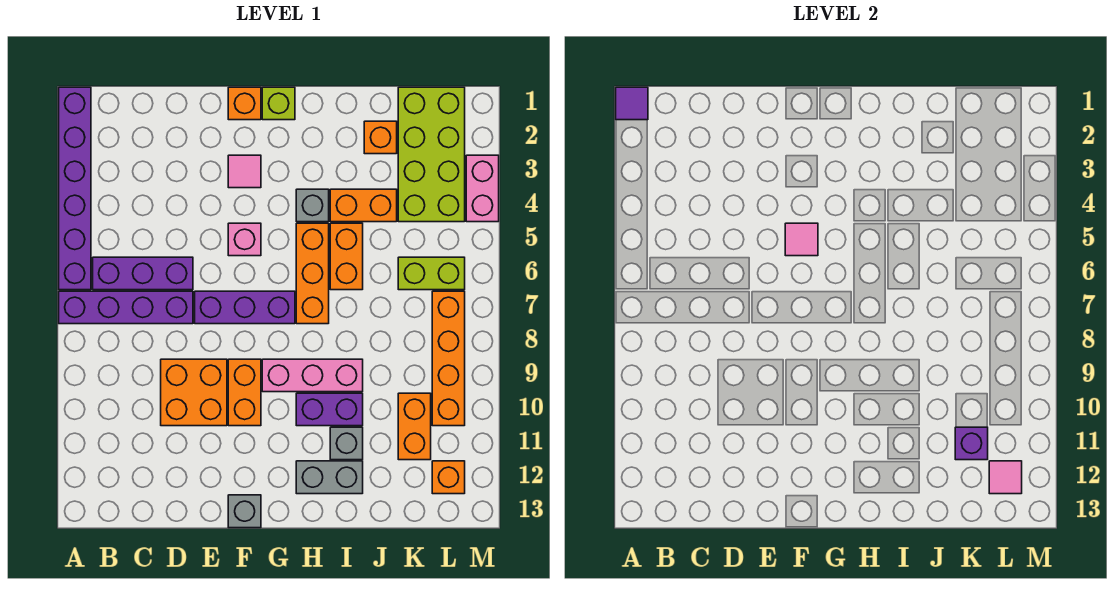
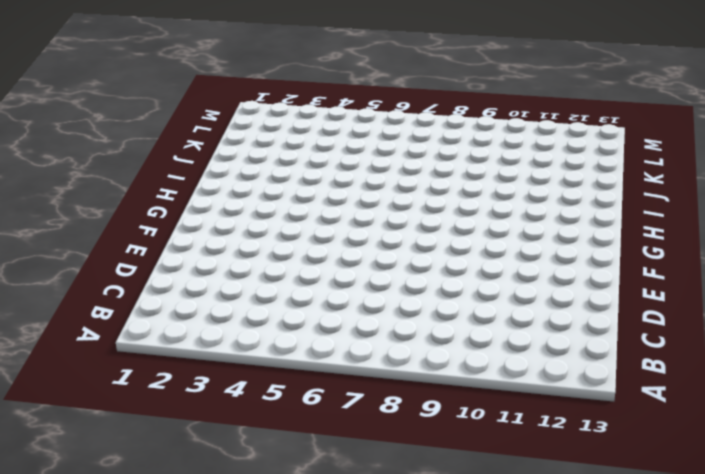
none -> purple 1x6 brick [59,87,91,290]
none -> purple 1x4 brick [59,291,193,324]
none -> purple 1x3 brick [93,257,193,290]
none -> orange 2x2 brick [161,359,227,426]

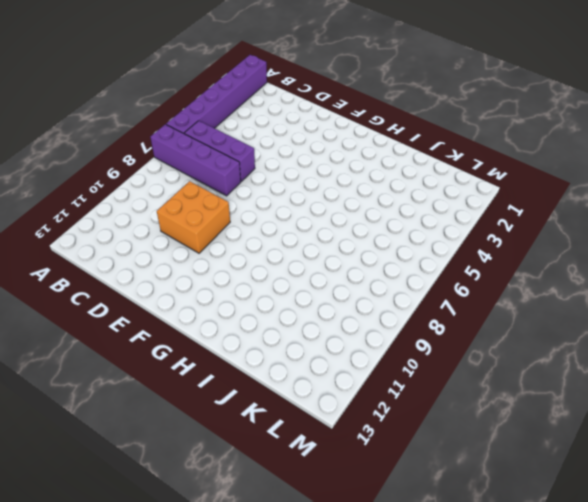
none -> purple 1x3 brick [195,291,295,324]
none -> orange 1x1 brick [228,87,261,120]
none -> pink 1x1 tile [228,155,261,188]
none -> pink 1x1 brick [228,223,261,256]

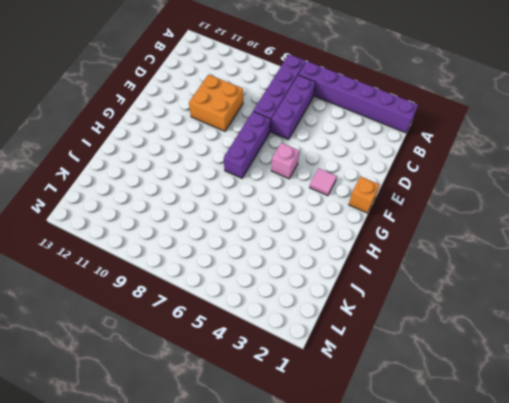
none -> orange 1x2 brick [228,359,261,426]
none -> grey 1x1 brick [228,495,261,528]
none -> lime 1x1 brick [262,87,295,120]
none -> pink 1x3 brick [262,359,363,392]

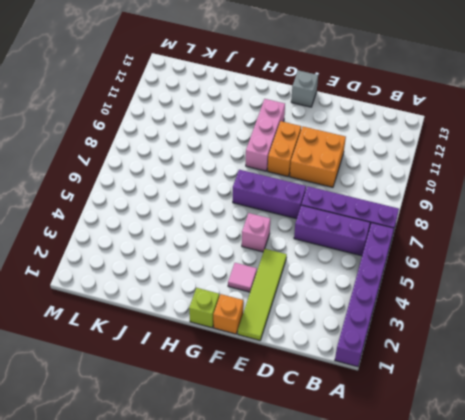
lime 1x4 tile [238,249,287,340] -> none
pink 1x3 brick [246,99,285,171] -> pink 1x3 brick turned to [262,359,363,392]
none -> grey 1x1 brick [296,189,329,222]
none -> orange 1x3 brick [296,223,329,324]
none -> purple 1x2 brick [296,393,363,426]
none -> grey 1x2 brick [296,461,363,494]

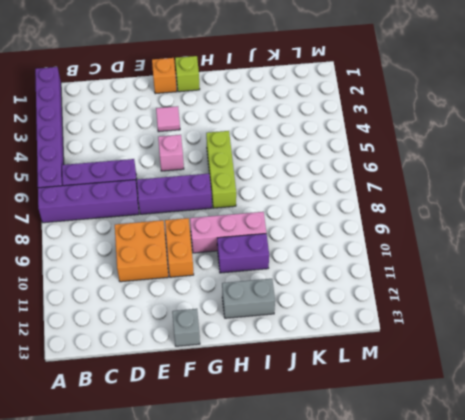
lime 1x3 brick [206,131,236,208] -> orange 1x3 brick [296,223,329,324]
none -> grey 1x1 brick [296,189,329,222]
none -> orange 1x2 brick [330,189,397,222]
none -> orange 1x2 brick [330,223,363,290]
none -> grey 1x1 brick [330,427,363,460]

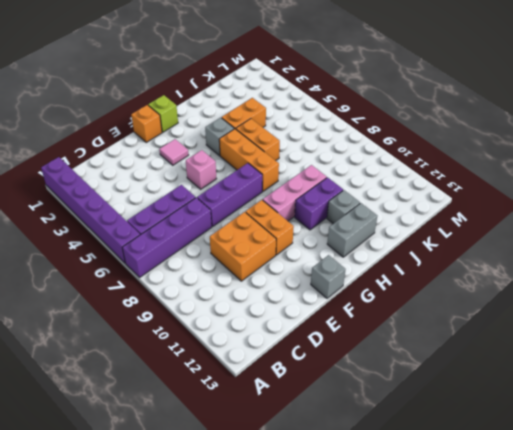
none -> orange 1x1 brick [364,121,397,154]
none -> lime 2x4 brick [398,87,465,222]
none -> lime 1x2 brick [398,257,465,290]
none -> orange 1x2 brick [398,393,431,460]

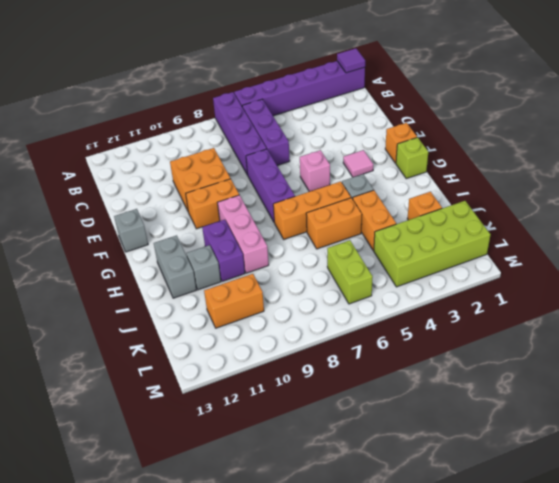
none -> orange 1x4 brick [432,291,465,426]
none -> orange 1x1 brick [432,461,465,494]
none -> pink 1x2 brick [466,155,499,222]
none -> pink 1x1 tile [785,223,818,256]

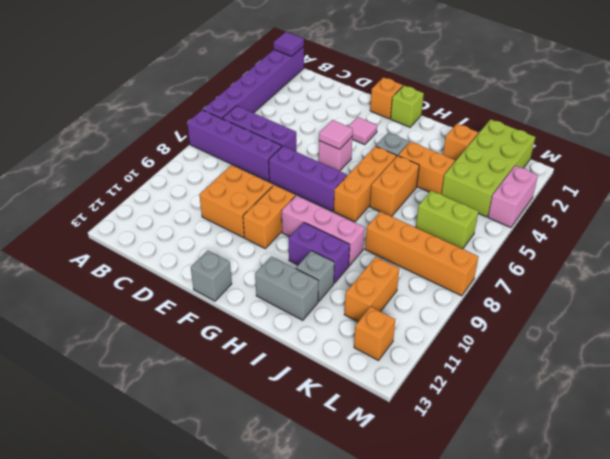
orange 1x4 brick [365,212,479,296] -> orange 1x4 brick turned to [432,291,465,426]
none -> purple 1x1 brick [955,427,988,460]
none -> pink 1x1 tile [989,461,1022,494]

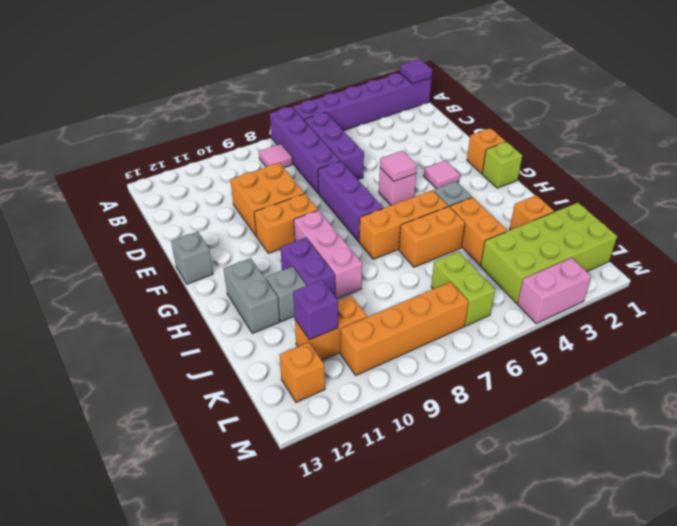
pink 1x1 tile [259,144,292,168] -> pink 1x1 tile moved to [989,461,1022,494]

